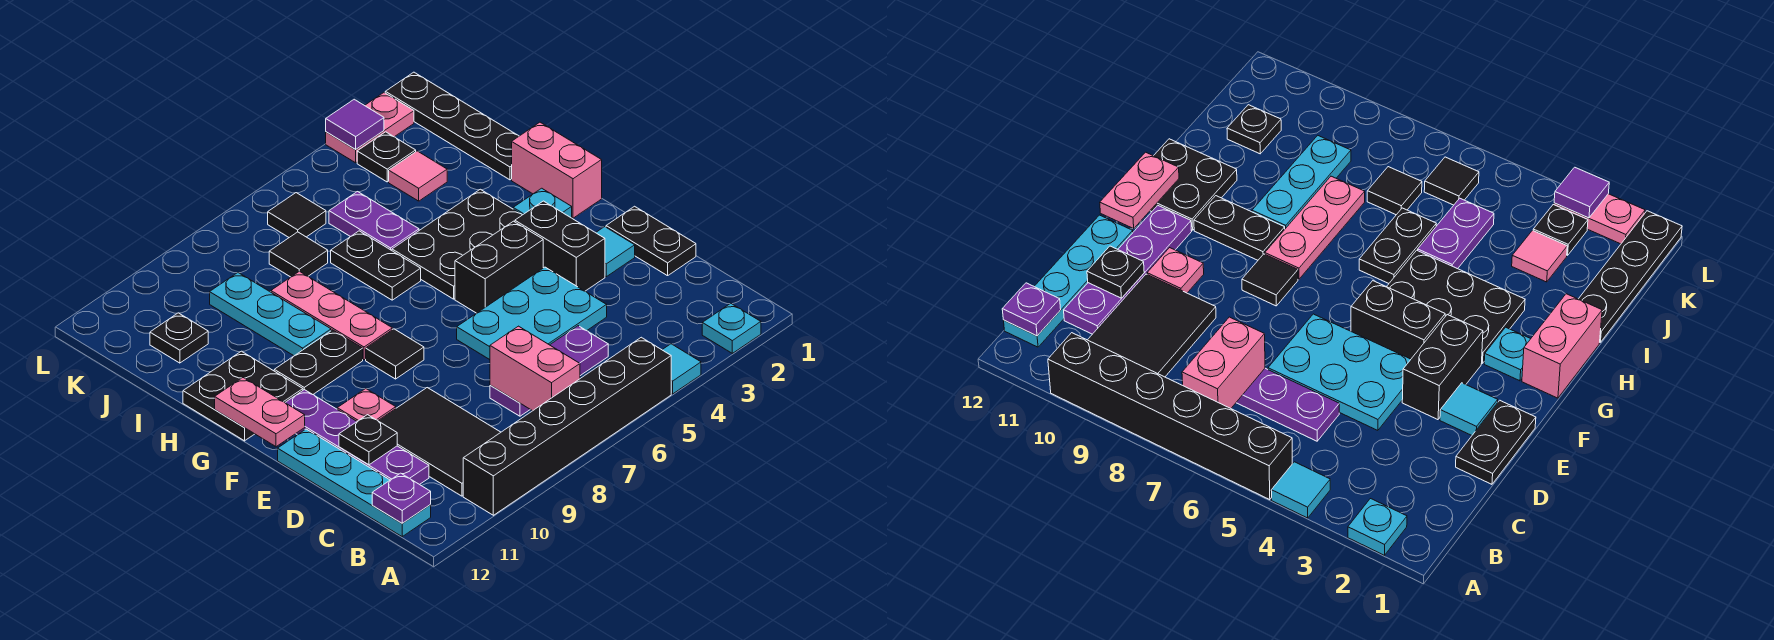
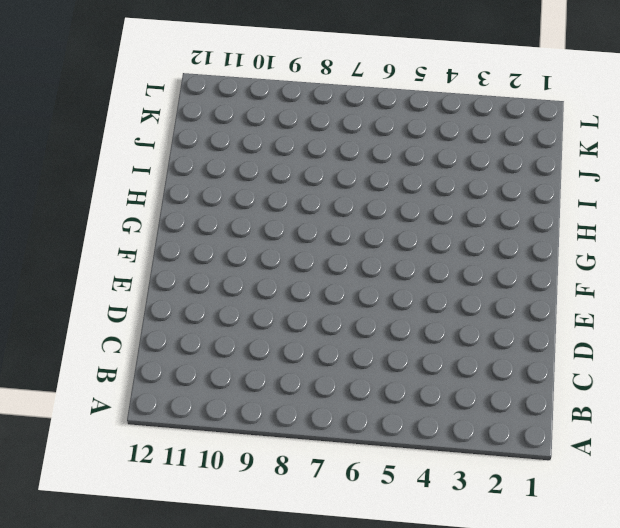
none -> cyan 1x1 plate [702,303,761,353]
none -> cyan 1x1 tile [663,344,701,394]
none -> black 1x6 brick [463,337,671,515]
none -> black 2x3 tile [378,388,501,496]

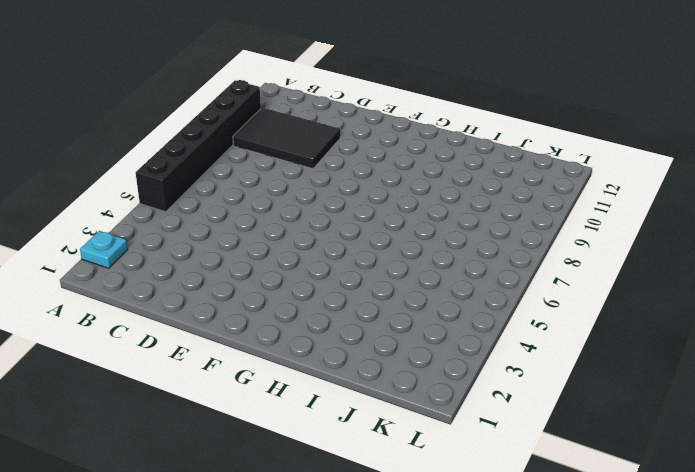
none -> cyan 1x1 tile [663,344,701,394]
none -> cyan 1x4 plate [278,429,431,536]
none -> purple 1x3 plate [490,326,608,416]
none -> purple 1x4 plate [285,390,429,485]

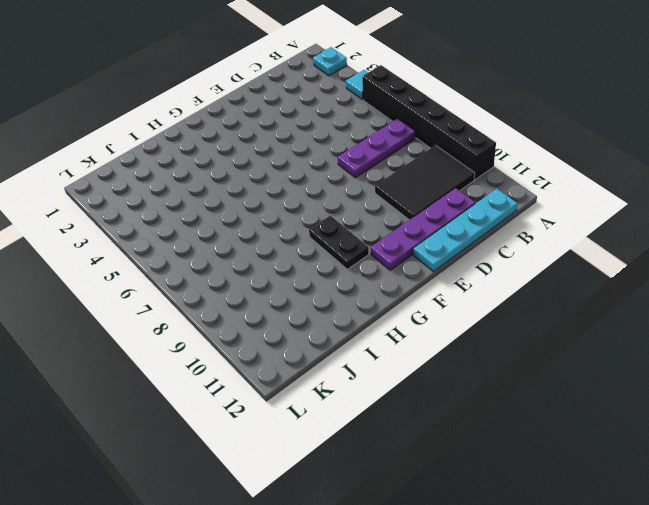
purple 1x3 plate [338,119,415,178] -> purple 1x3 plate turned to [490,326,608,416]
none -> black 1x2 plate [606,206,696,276]
none -> cyan 2x3 plate [457,267,607,360]
none -> cyan 1x1 tile [596,227,635,277]
none -> black 1x2 brick [515,201,605,291]

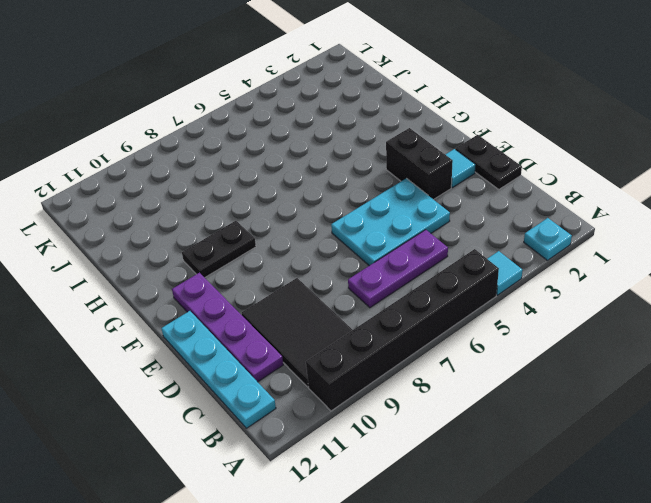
none -> pink 1x1 plate [337,389,396,421]
none -> black 1x2 brick [455,221,543,313]
none -> black 1x1 tile [366,329,424,379]
none -> pink 1x2 brick [512,122,602,218]

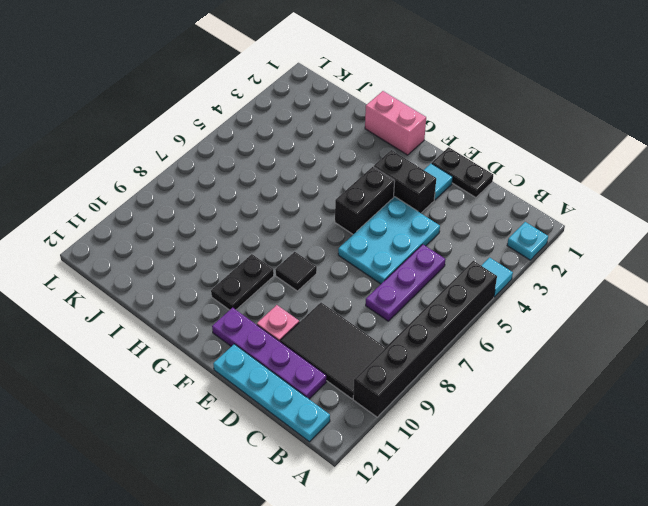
none -> cyan 1x1 plate [513,188,572,218]
none -> black 2x3 plate [392,189,522,299]
none -> pink 1x3 plate [271,271,392,360]
none -> black 2x2 plate [183,351,303,441]

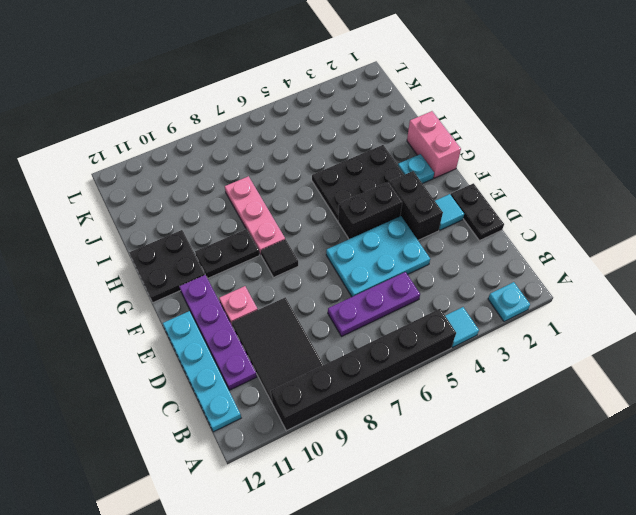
none -> black 1x2 plate [331,231,421,300]
none -> cyan 1x3 plate [210,273,331,356]
none -> black 1x4 plate [385,72,519,180]
none -> purple 1x2 plate [329,192,419,250]

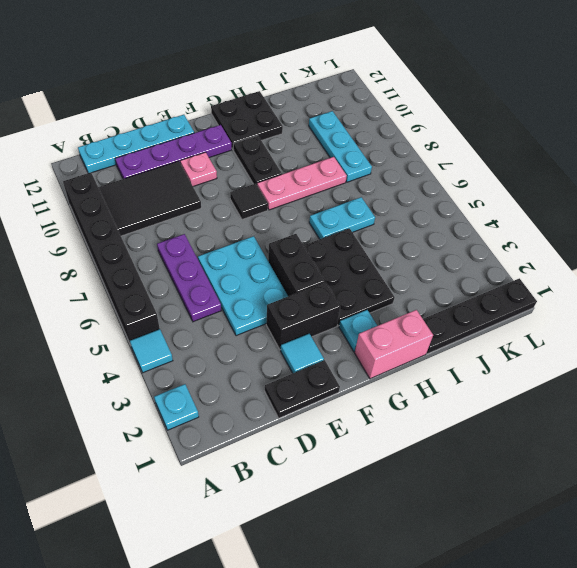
cyan 1x2 plate [309,197,375,239] -> black 1x2 plate [331,231,421,300]
cyan 1x3 plate [309,111,372,182] -> cyan 1x3 plate turned to [210,273,331,356]
none -> purple 1x2 plate [329,192,419,250]
none -> pink 1x1 tile [389,151,447,201]
none -> black 1x1 tile [269,232,328,277]
none -> black 1x1 plate [150,313,208,363]

